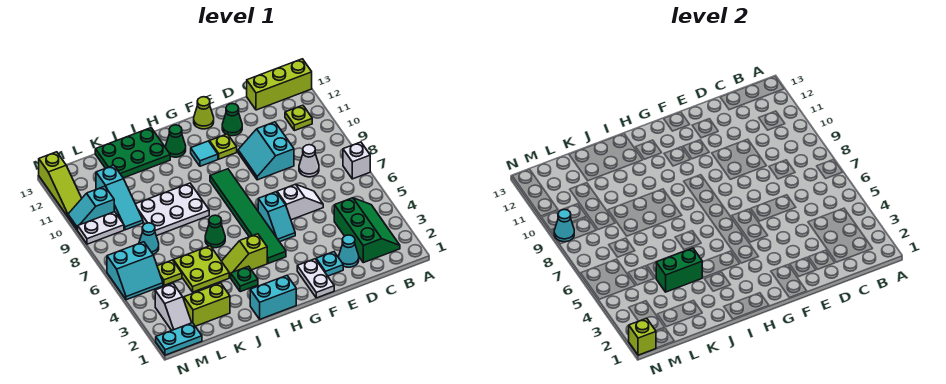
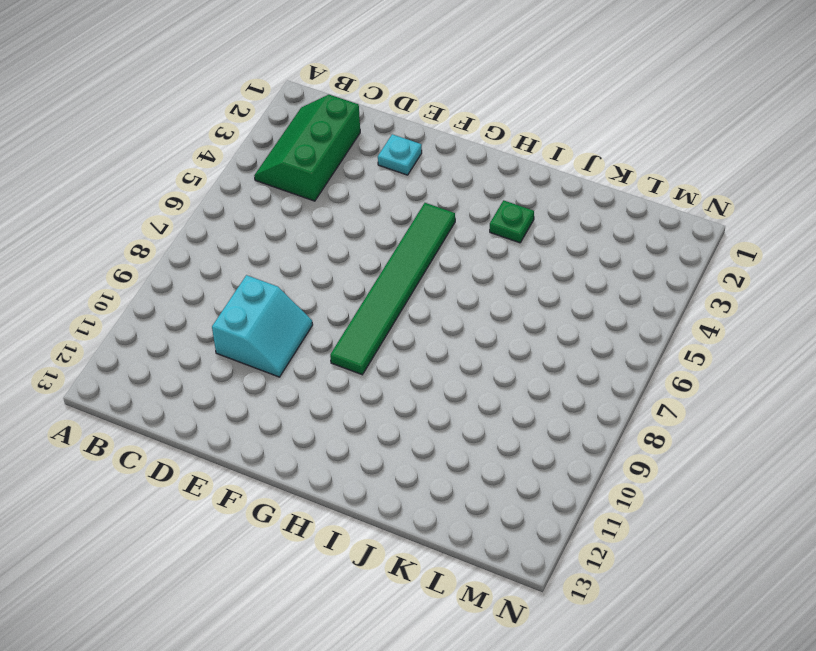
none -> white 1x1 brick [343,142,370,179]
none -> lime 1x3 brick [247,59,312,110]
none -> lime 1x1 plate [285,105,312,131]
none -> white 1x1 cone [299,145,319,177]

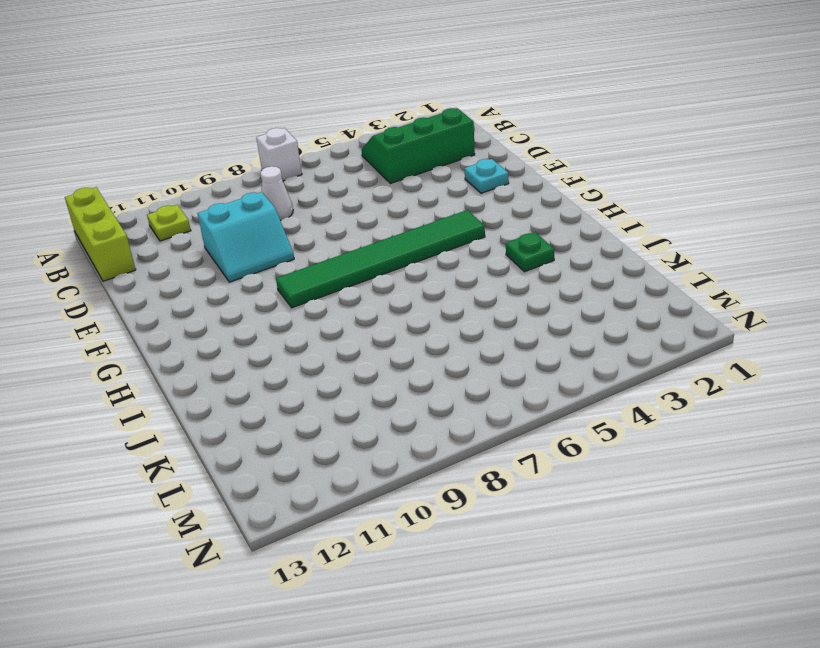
none -> cyan 1x1 cone [339,235,359,267]
none -> white 1x2 slope [277,184,323,220]
none -> green 1x1 cone [222,104,242,136]
none -> white 1x2 plate [297,259,334,298]

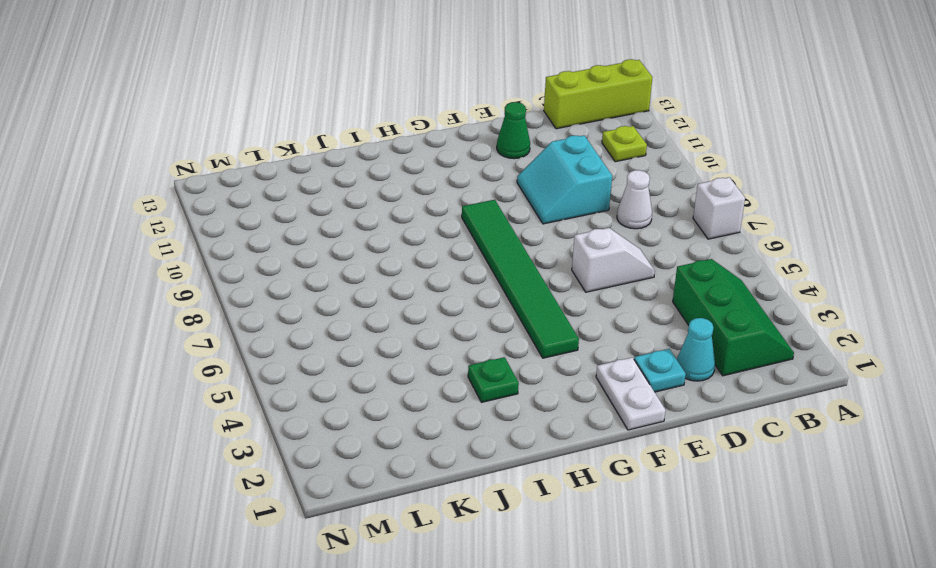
none -> cyan 1x2 slope [258,192,295,242]
none -> lime 1x1 plate [210,134,237,159]
none -> lime 1x1 cone [194,97,214,129]
none -> cyan 1x1 tile [191,141,218,166]

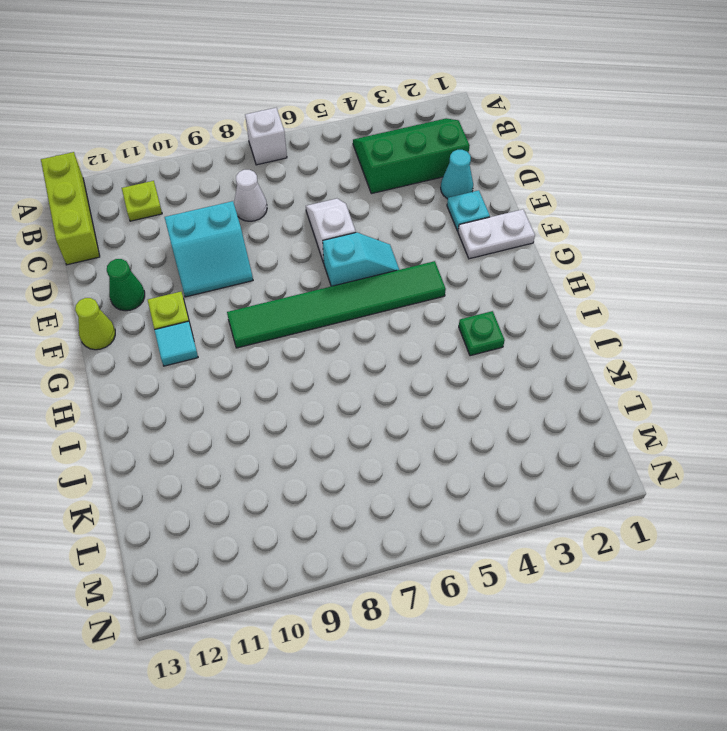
none -> cyan 1x2 brick [250,276,296,319]
none -> lime 1x2 slope [222,234,267,278]
none -> green 1x1 cone [166,125,186,157]
none -> green 1x1 cone [205,215,225,248]

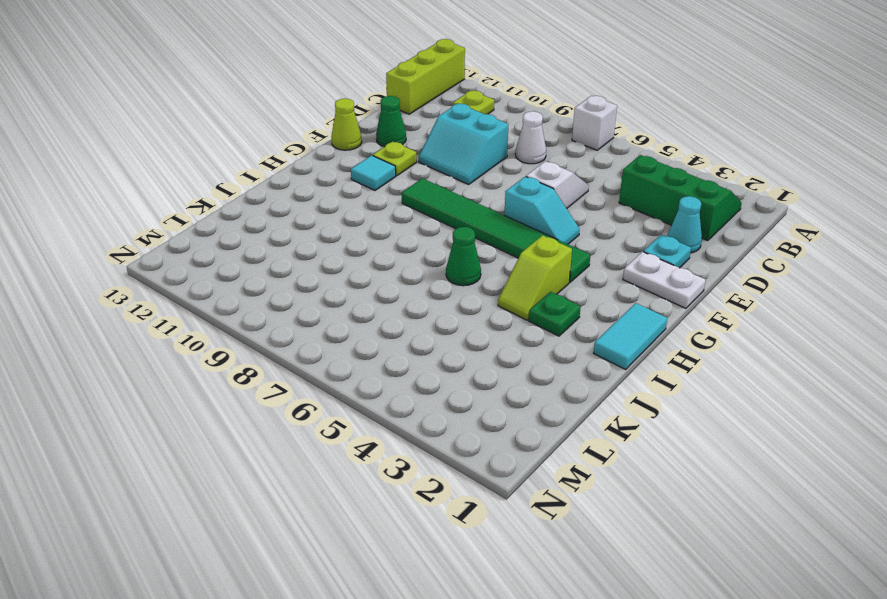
cyan 1x2 tile [594,303,667,369] -> cyan 1x2 brick [250,276,296,319]
none -> green 1x1 cone [166,125,186,157]
none -> white 2x3 plate [136,183,209,236]
none -> green 2x3 plate [95,128,170,178]
none -> lime 2x2 plate [174,246,229,292]

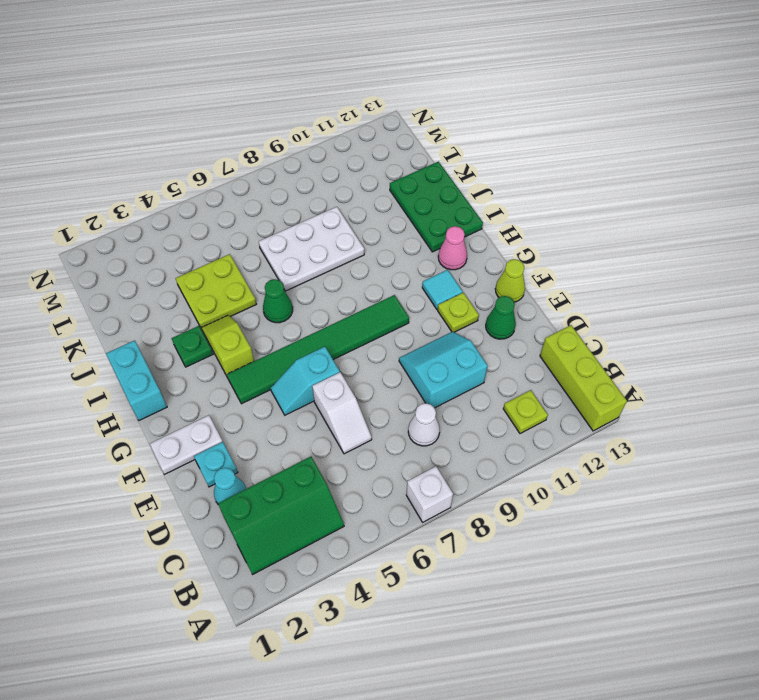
pink 1x1 cone [438,226,467,270] -> green 1x1 cone [166,125,186,157]
white 2x3 plate [259,207,364,291] -> white 2x3 plate turned to [136,183,209,236]
none -> lime 1x2 brick [184,283,230,326]
none -> lime 1x1 plate [157,260,182,285]
none -> cyan 1x1 cone [139,223,159,254]
none -> cyan 1x3 slope [96,165,143,230]

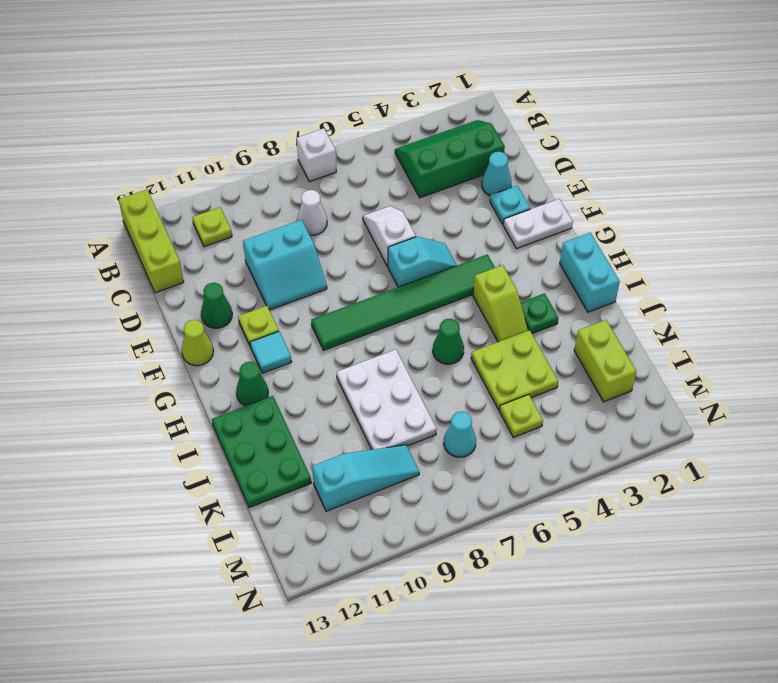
none -> cyan 1x2 plate [156,323,202,355]
none -> white 1x2 slope [155,284,192,330]
none -> cyan 2x2 slope [107,242,163,300]
none -> white 1x2 plate [78,212,124,244]

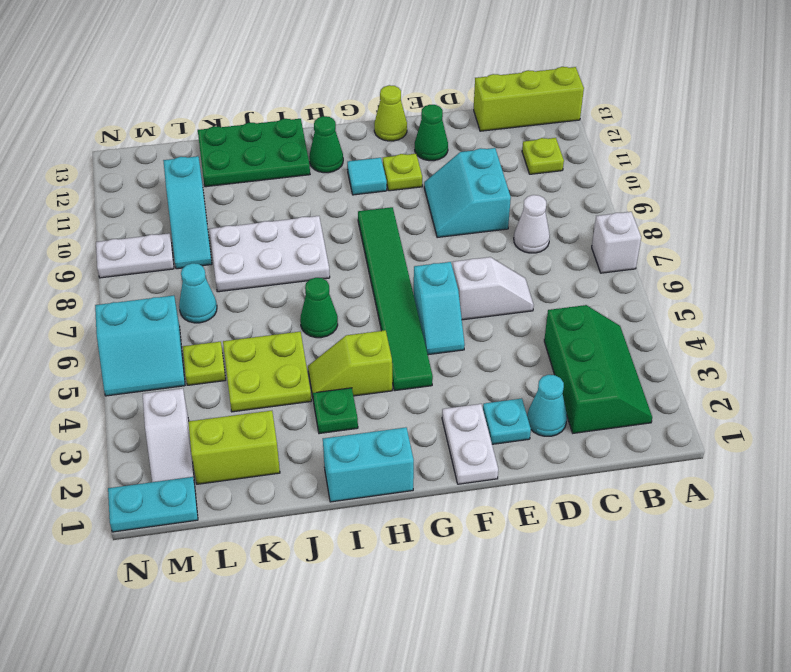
none -> cyan 1x2 slope [68,186,114,230]
none -> lime 1x3 slope [39,152,82,216]
none -> green 1x2 brick [656,248,702,292]
none -> lime 1x1 brick [629,318,656,355]

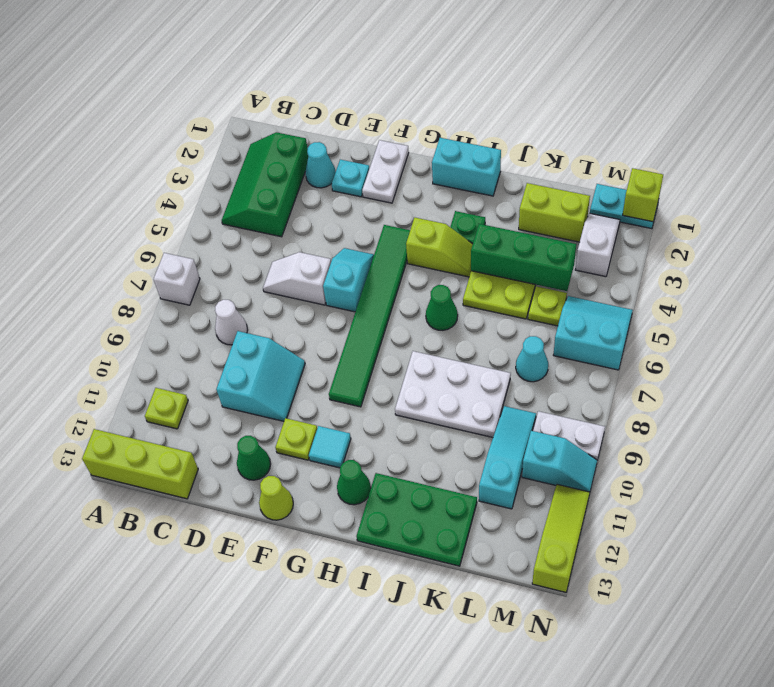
green 1x3 brick [471,224,576,291] -> green 1x2 brick [656,248,702,292]
none -> cyan 1x1 cone [554,210,574,242]

